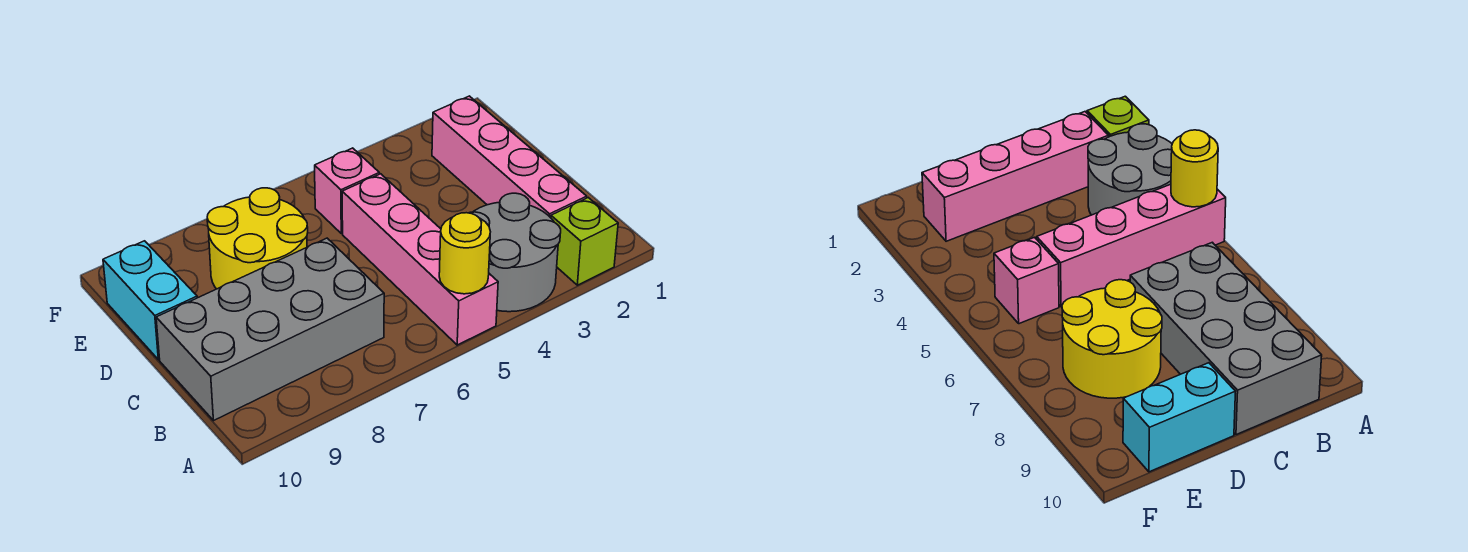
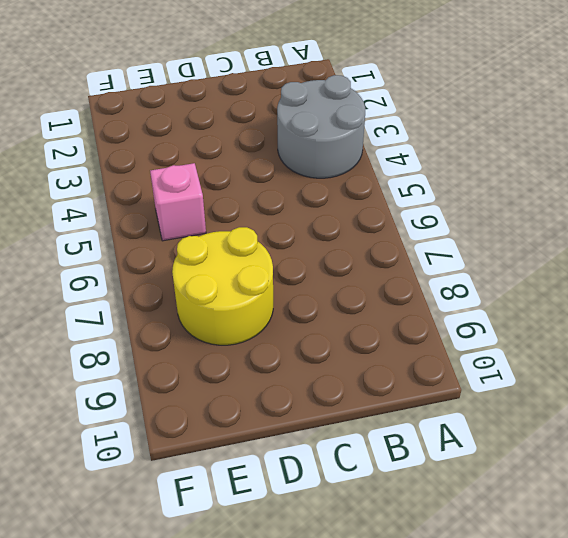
none -> lime 1x1 brick [551,198,618,285]
none -> pink 1x4 brick [342,174,498,345]

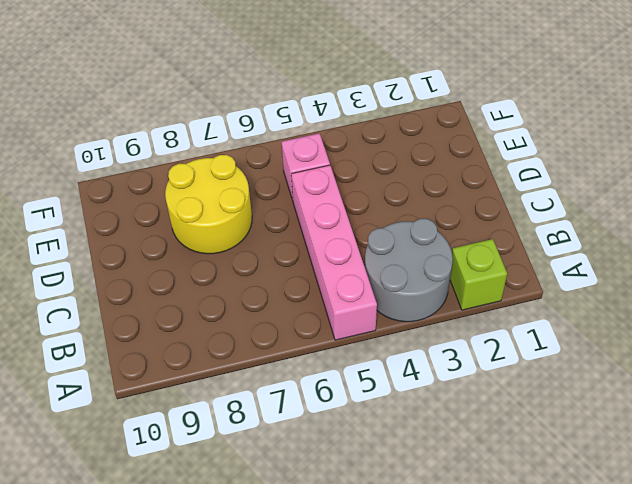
none -> pink 1x4 brick [432,96,587,218]
none -> grey 2x4 brick [156,238,384,420]

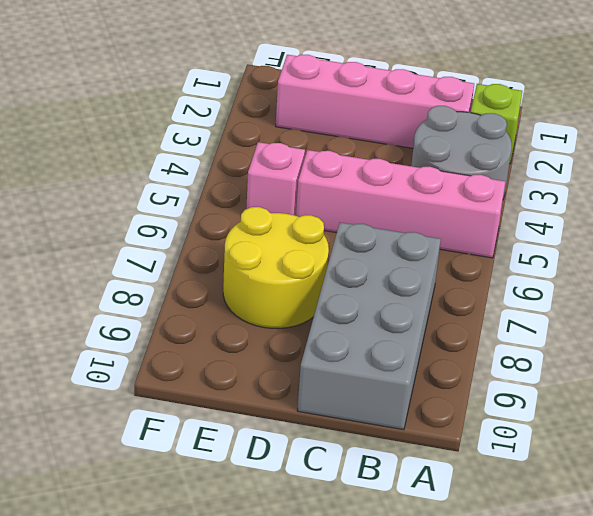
none -> cyan 1x2 brick [103,241,197,360]
none -> yellow 1x1 round brick [439,213,490,294]

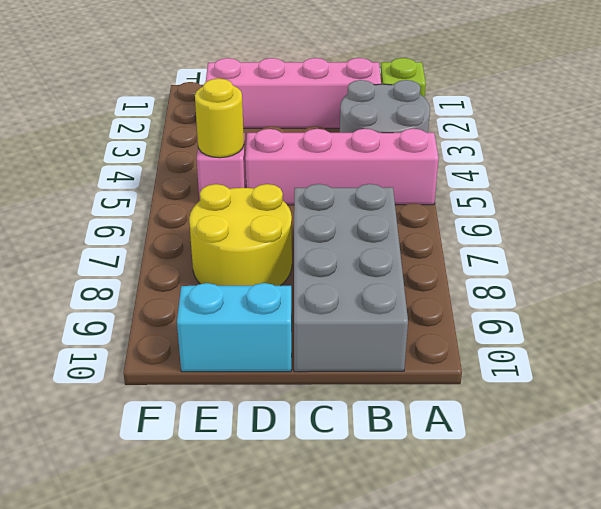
yellow 1x1 round brick [195,78,244,158] -> yellow 1x1 round brick moved to [439,213,490,294]

